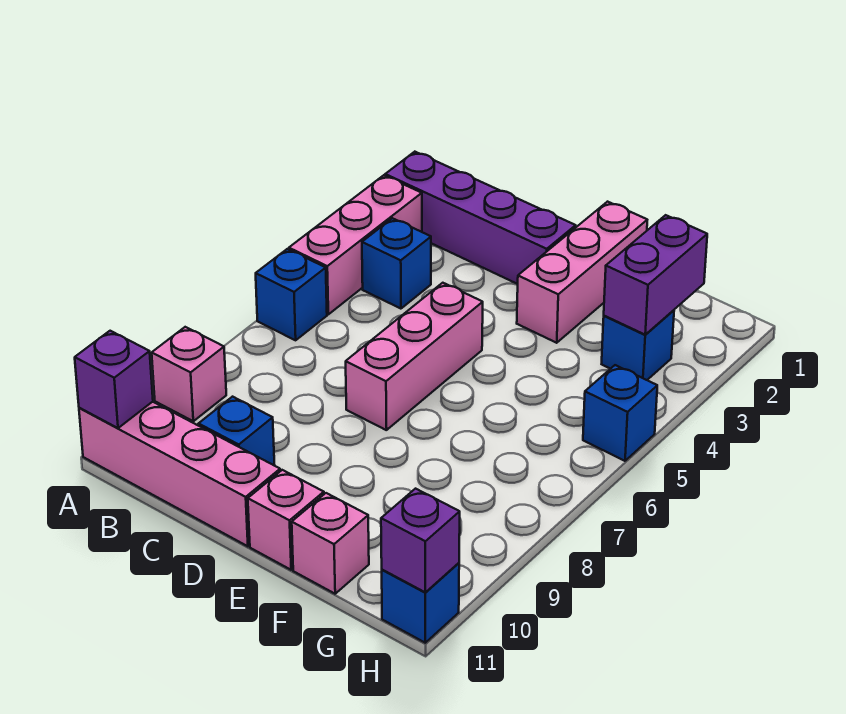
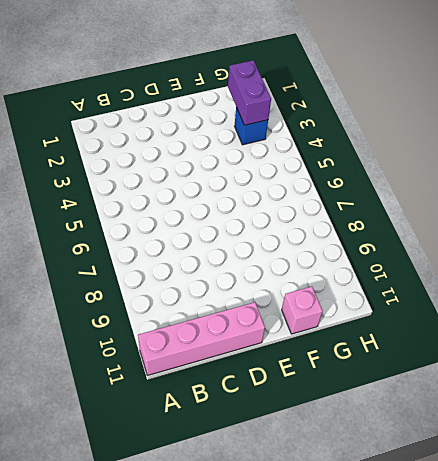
none -> purple 1x4 brick [385,152,576,284]
none -> pink 1x3 brick [289,175,422,314]
none -> blue 1x1 brick [256,249,327,340]

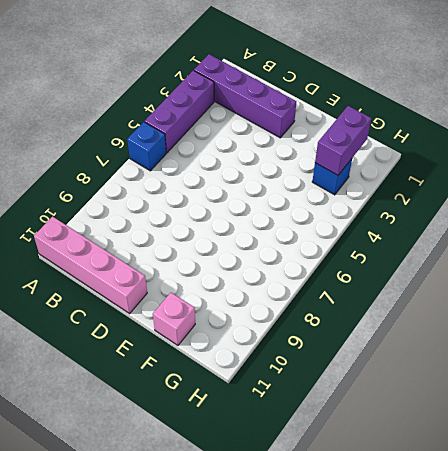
purple 1x3 brick [145,70,214,153] -> pink 1x3 brick [289,175,422,314]
none -> pink 1x1 brick [152,327,226,421]
none -> blue 1x1 brick [362,218,431,309]
none -> blue 1x1 brick [199,397,275,466]

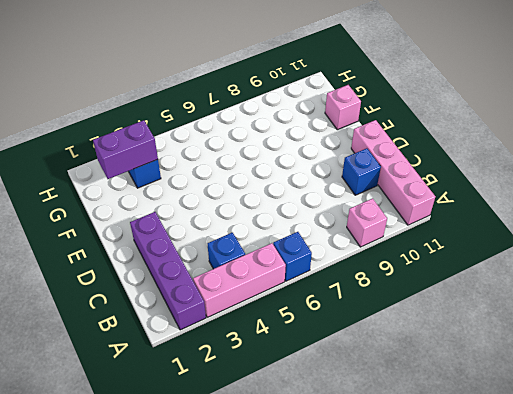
none -> pink 1x3 brick [346,283,483,430]
none -> pink 1x3 brick [517,202,647,343]
none -> pink 1x1 brick [248,470,324,570]

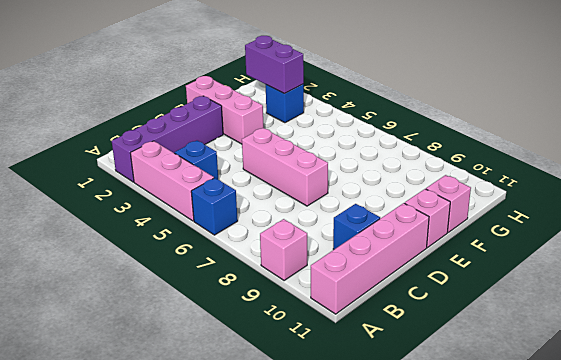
none -> blue 1x1 brick [583,365,657,461]
none -> blue 1x1 brick [382,563,459,643]
none -> purple 1x1 brick [75,331,153,428]

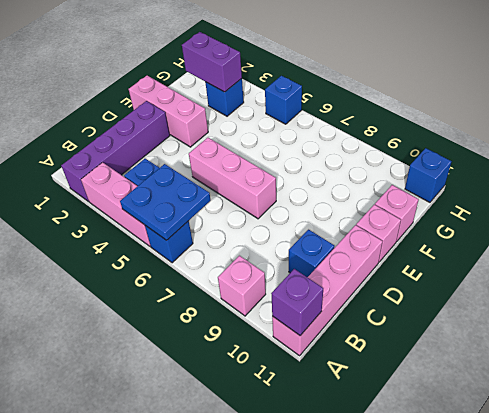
blue 2x2 plate [120,164,211,240] -> none
none -> purple 1x1 brick [381,489,460,592]

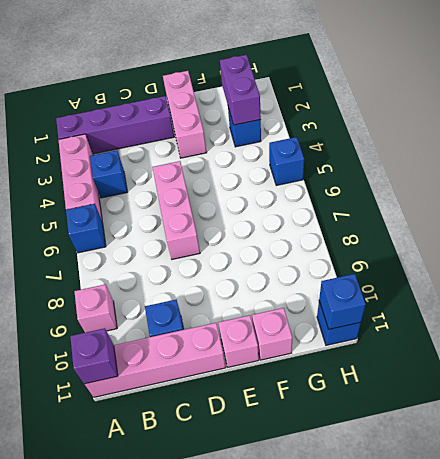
blue 1x1 brick [319,274,366,329] -> purple 1x1 brick [381,489,460,592]

